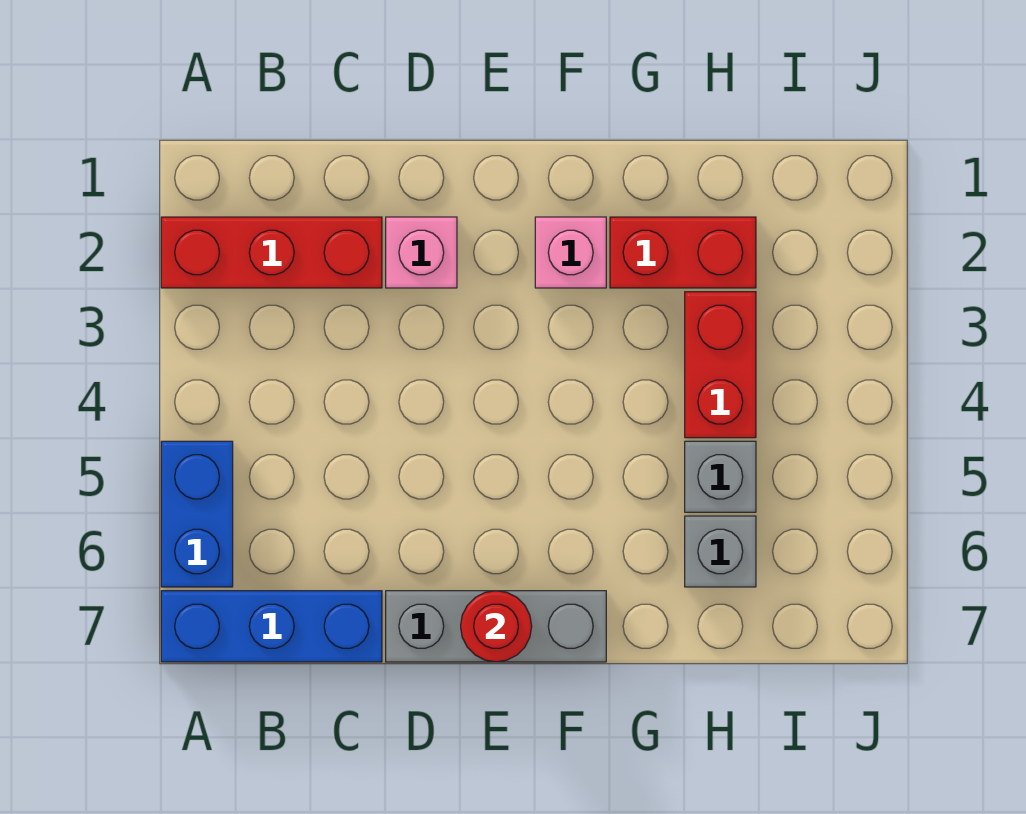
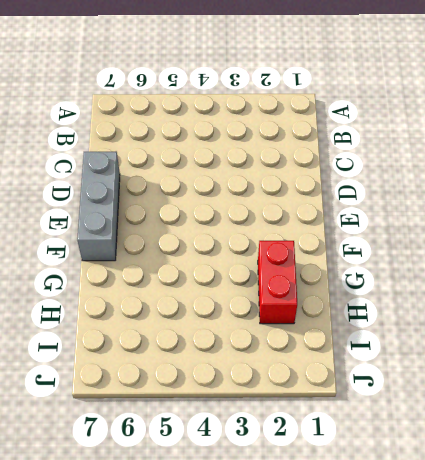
none -> red 1x3 brick [161,217,382,288]
none -> blue 1x2 brick [161,441,233,587]

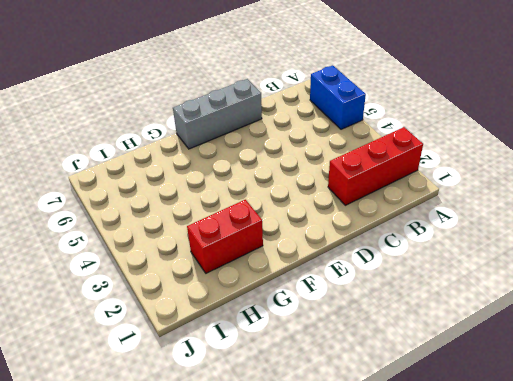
none -> blue 1x3 brick [161,591,382,662]
none -> pink 1x1 brick [386,217,457,288]

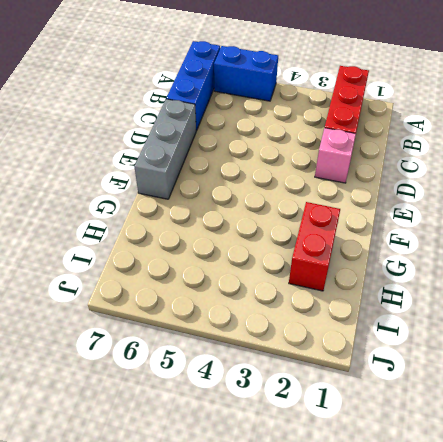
none -> pink 1x1 brick [535,217,606,288]
none -> red 1x2 brick [685,292,756,438]

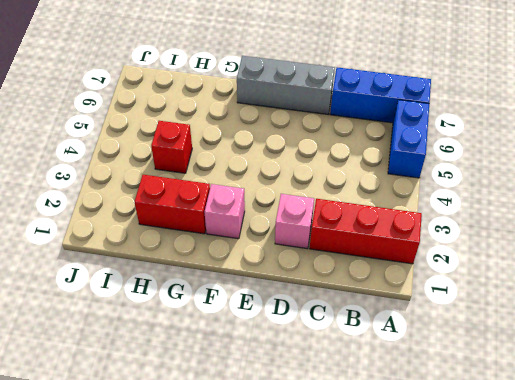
red 1x1 brick [151,121,192,173] -> red 1x2 brick [685,292,756,438]
none -> grey 1x1 brick [685,441,756,512]
none -> grey 1x1 brick [685,516,756,587]

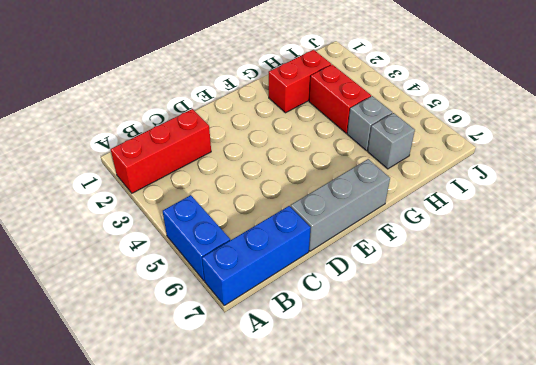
none -> pink 1x1 brick [386,217,457,288]
none -> pink 1x1 brick [535,217,606,288]

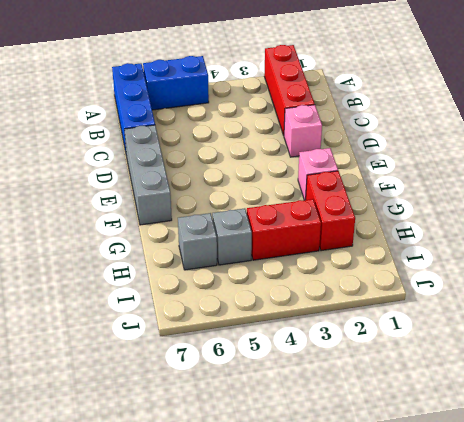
none -> red 1x1 round brick [461,591,532,662]

